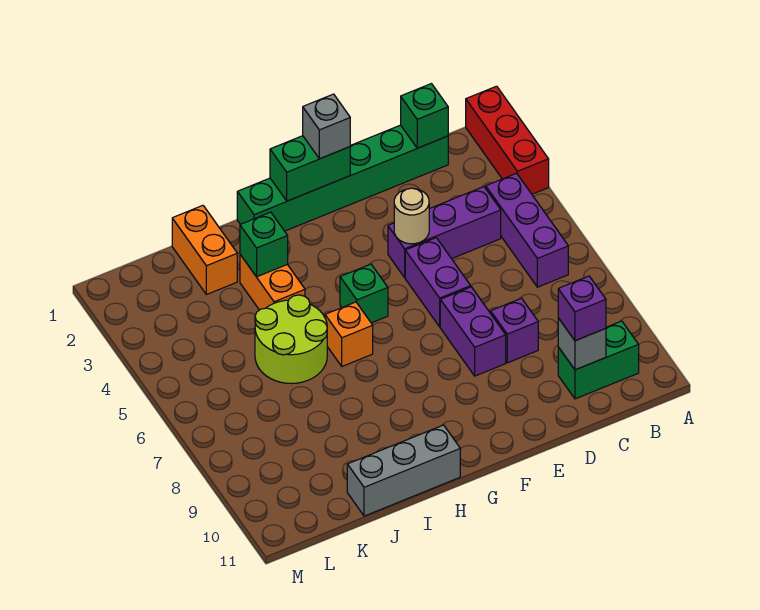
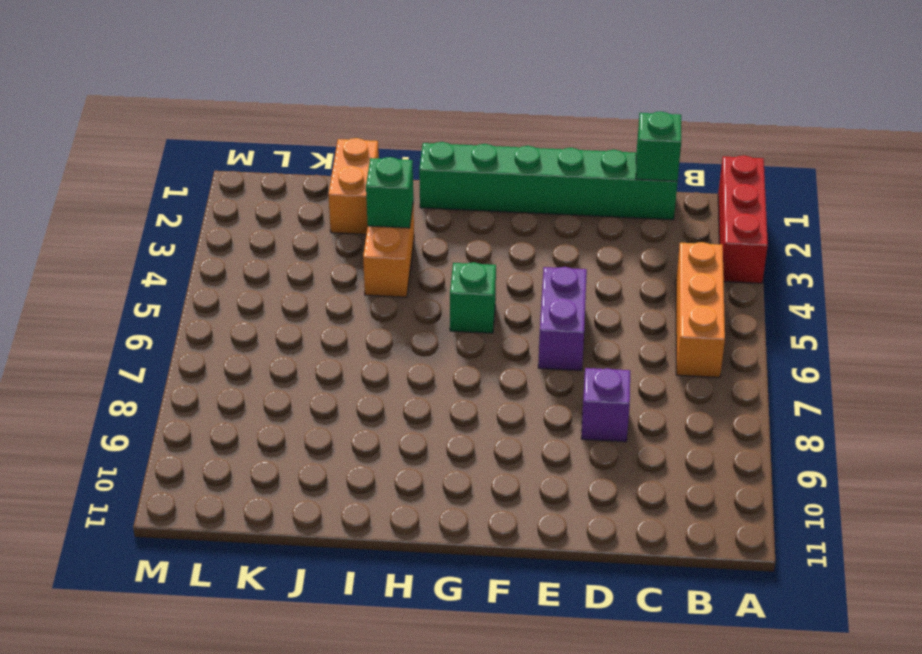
orange 1x3 brick [676,242,725,377] -> purple 1x3 brick [486,173,568,287]
none -> green 1x2 brick [558,321,639,399]
none -> purple 1x3 brick [388,187,501,277]
none -> purple 1x2 brick [440,287,506,376]

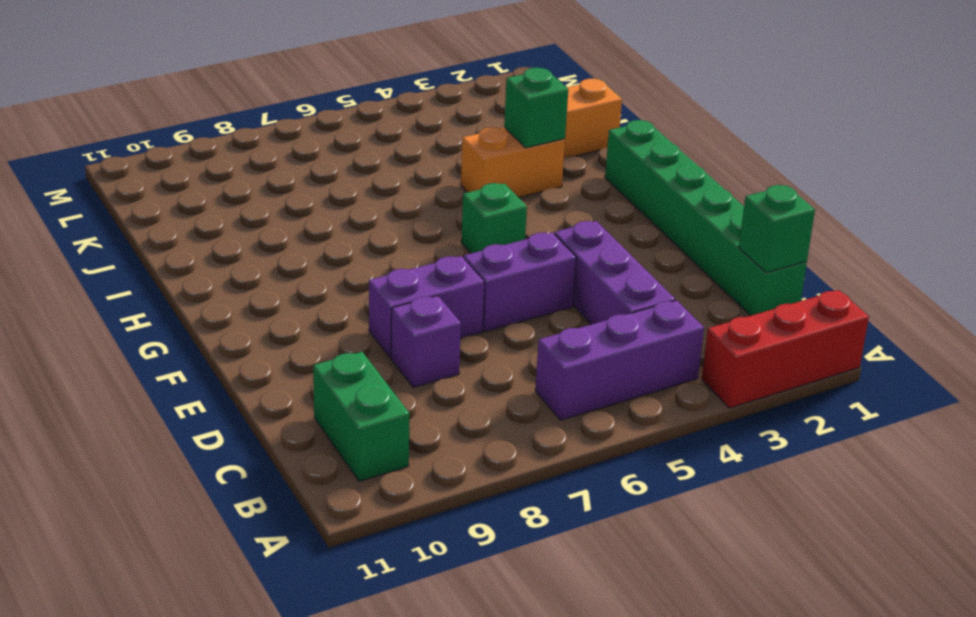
none -> orange 1x1 brick [325,302,373,366]
none -> grey 1x3 brick [347,425,460,516]
none -> lime 2x2 round brick [255,295,327,383]

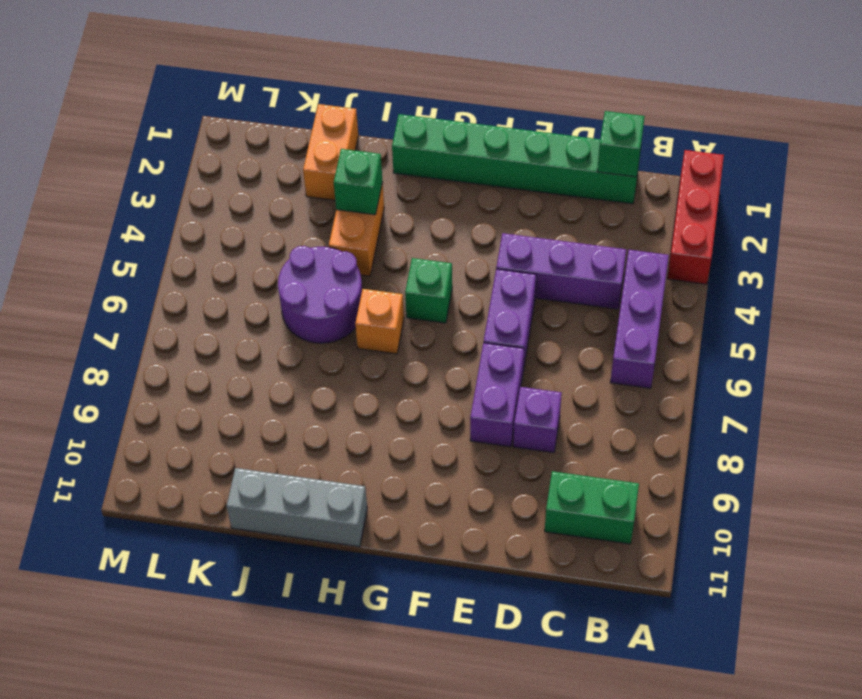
purple 2x2 round brick [278,246,362,343] -> lime 2x2 round brick [255,295,327,383]
none -> grey 1x1 brick [558,318,606,370]
none -> tan 1x1 round brick [394,188,429,244]
none -> green 1x2 brick [270,136,350,201]

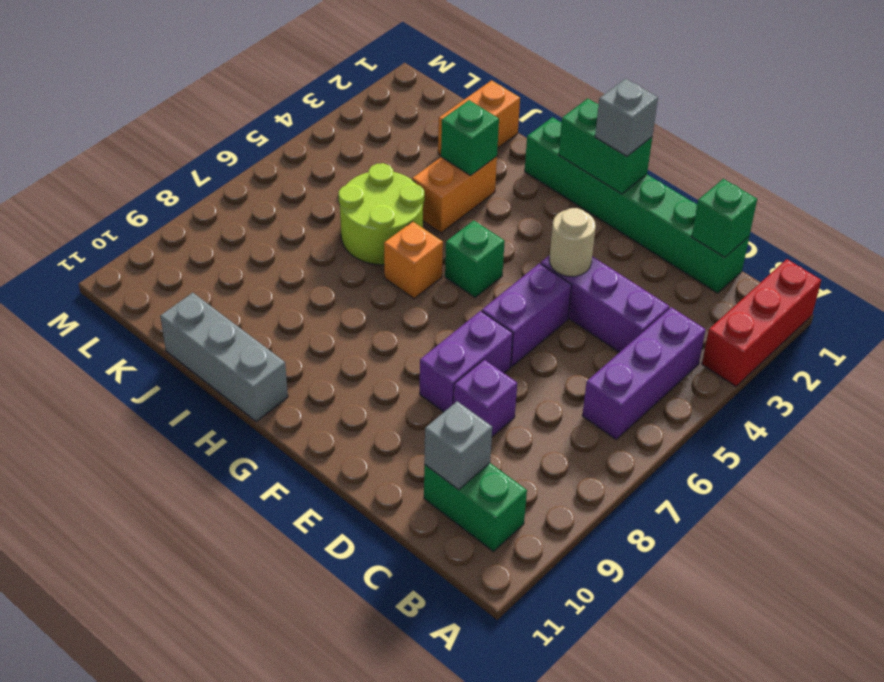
none -> purple 1x1 brick [558,276,606,341]

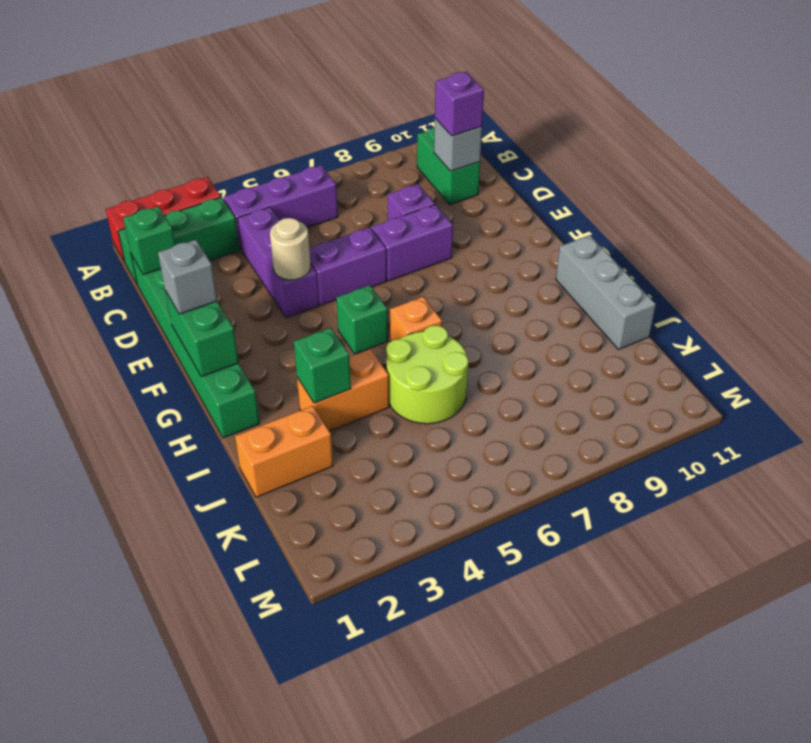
green 1x3 brick [118,197,239,284] -> none

